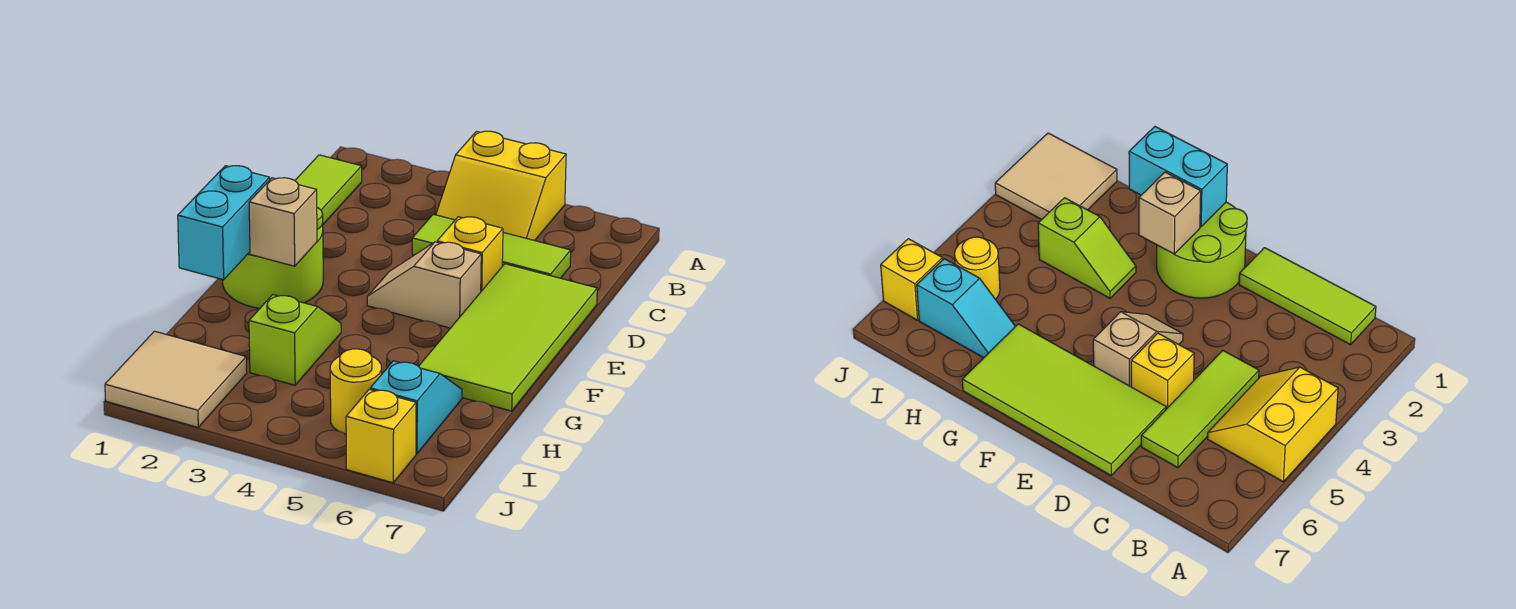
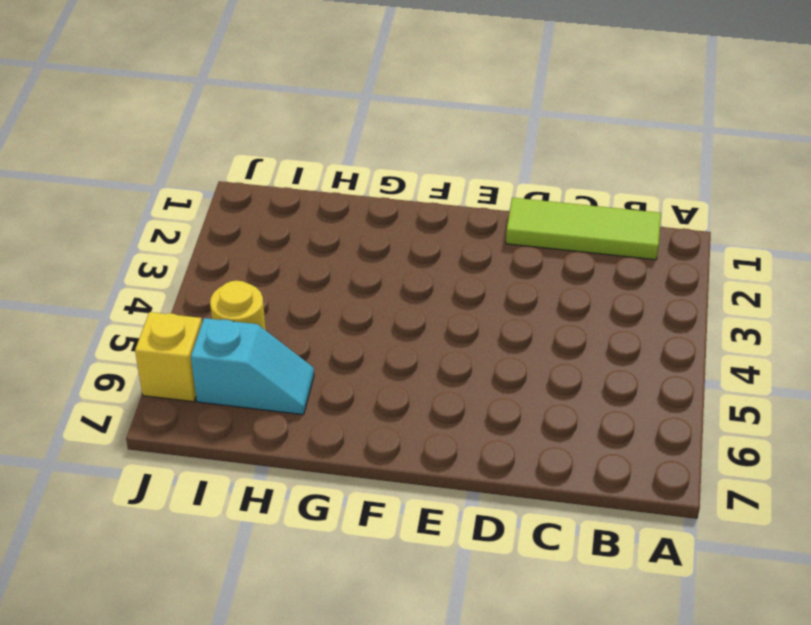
none -> yellow 2x2 slope [436,131,566,241]
none -> lime 1x3 tile [412,214,571,278]
none -> yellow 1x1 brick [437,217,503,291]

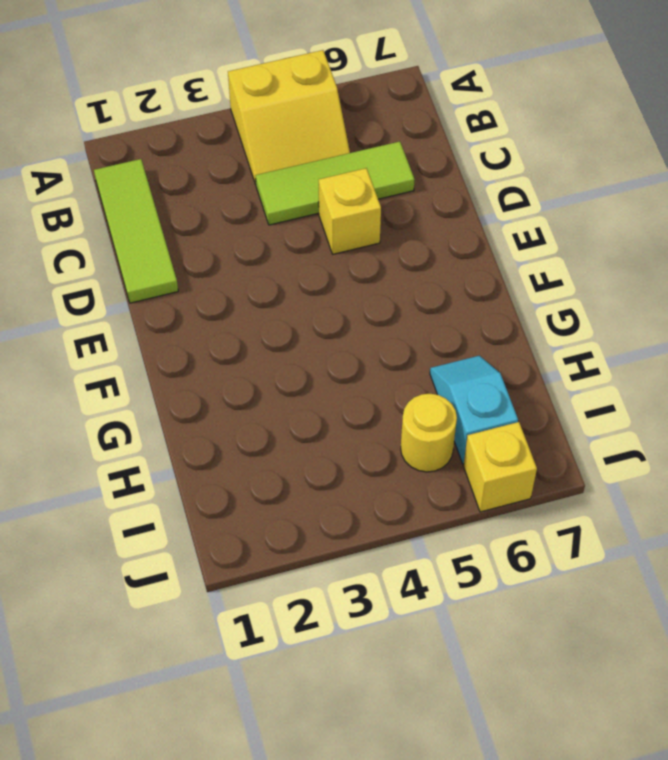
none -> lime 2x4 tile [418,264,597,411]
none -> lime 2x2 round brick [223,208,323,308]
none -> tan 1x2 slope [367,242,481,328]

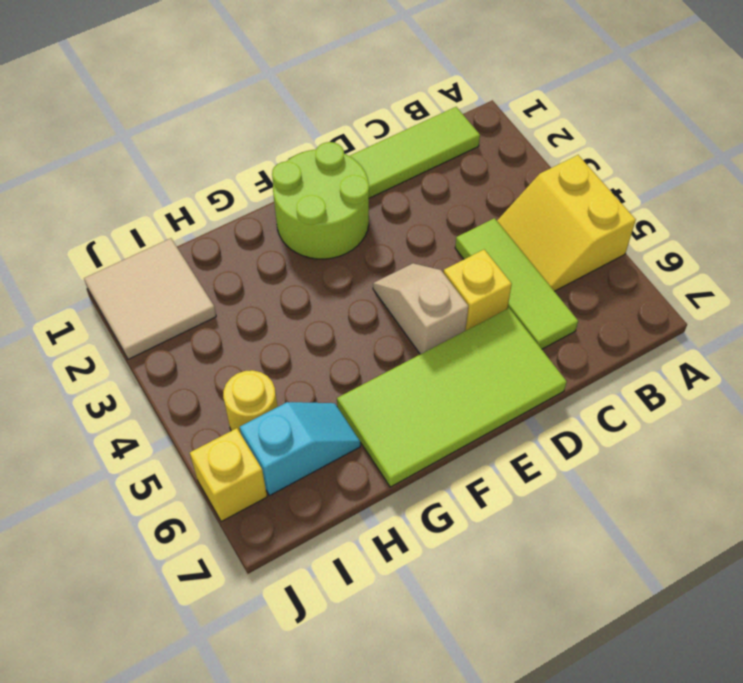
none -> lime 1x2 slope [249,295,341,385]
none -> cyan 1x2 brick [178,166,270,280]
none -> tan 1x1 brick [249,178,317,266]

